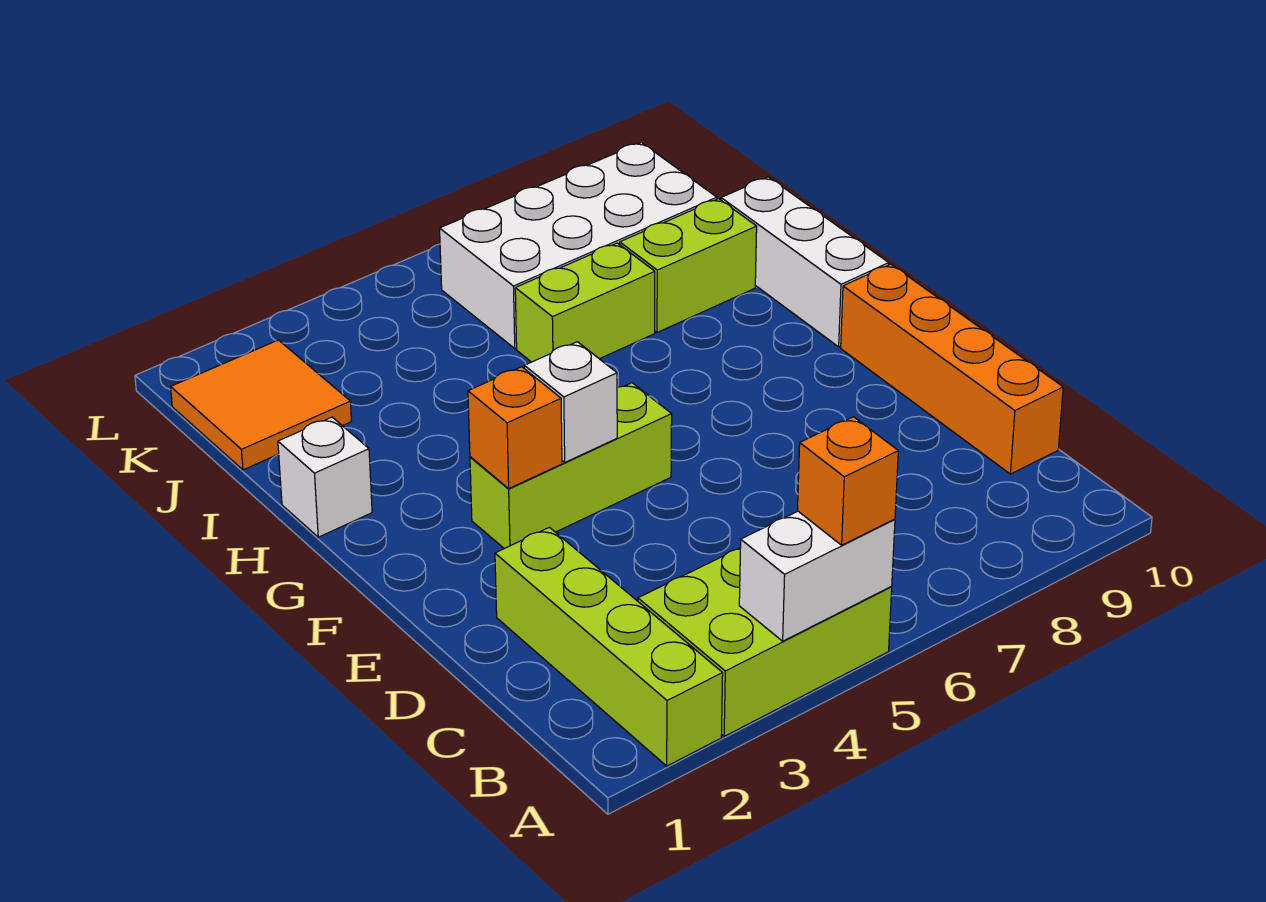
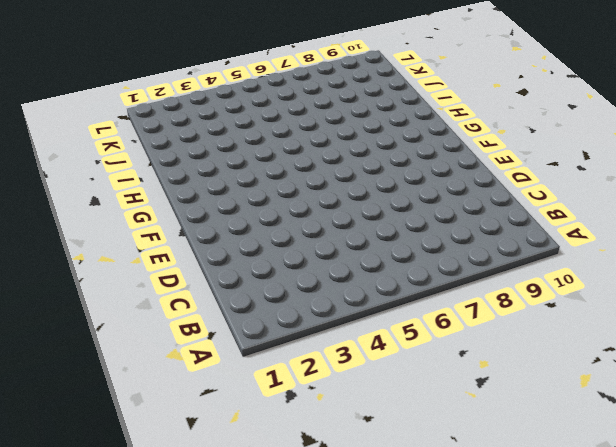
none -> lime 1x4 brick [495,527,723,766]
none -> lime 2x3 brick [638,548,892,736]
none -> orange 1x4 brick [841,264,1063,474]

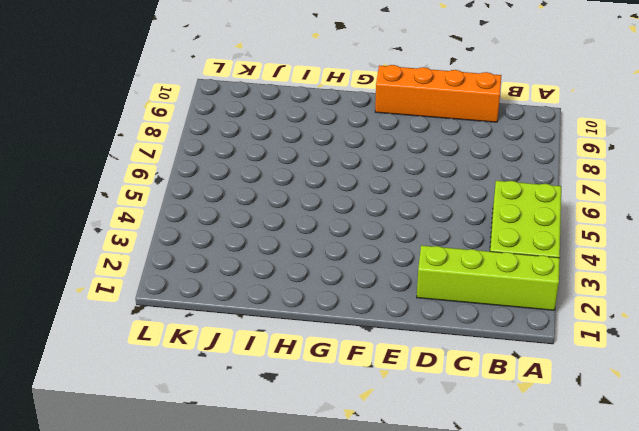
none -> lime 1x3 brick [470,383,672,549]
none -> white 1x3 brick [721,177,889,347]
none -> white 1x1 brick [278,417,372,537]

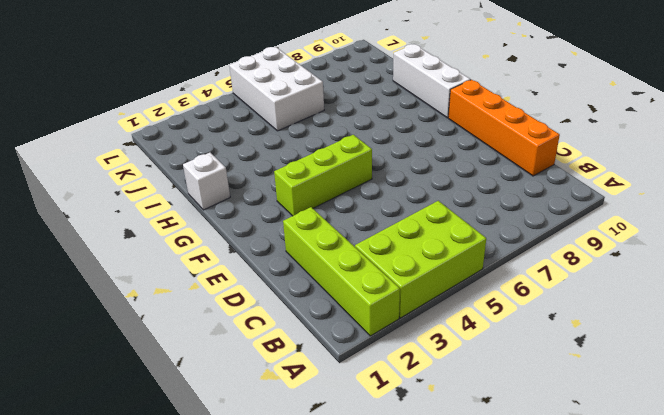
white 2x3 brick [229,47,324,131] -> white 2x4 brick [440,142,717,348]
none -> lime 1x2 brick [515,243,655,362]
none -> lime 1x2 brick [620,199,757,332]
none -> orange 2x2 tile [171,340,351,470]

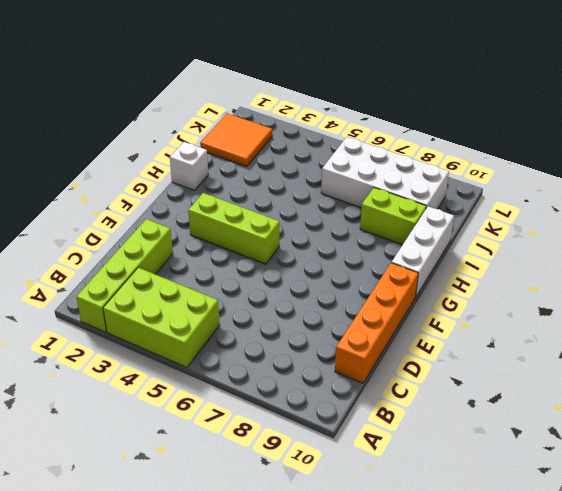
none -> lime 1x2 brick [515,243,655,362]
none -> white 1x2 brick [739,511,895,641]
none -> orange 1x1 brick [468,367,562,488]

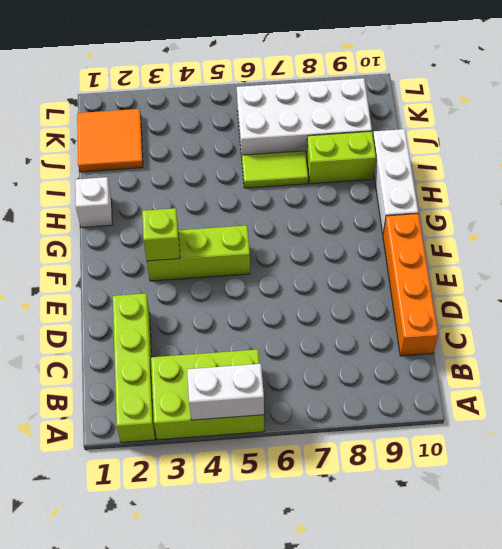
lime 1x1 brick [142,208,180,261] -> orange 1x1 brick [468,367,562,488]
lime 1x2 tile [242,151,308,188] -> lime 1x2 brick [515,243,655,362]
none -> white 1x1 brick [524,342,617,462]
none -> orange 1x1 brick [798,417,898,545]

